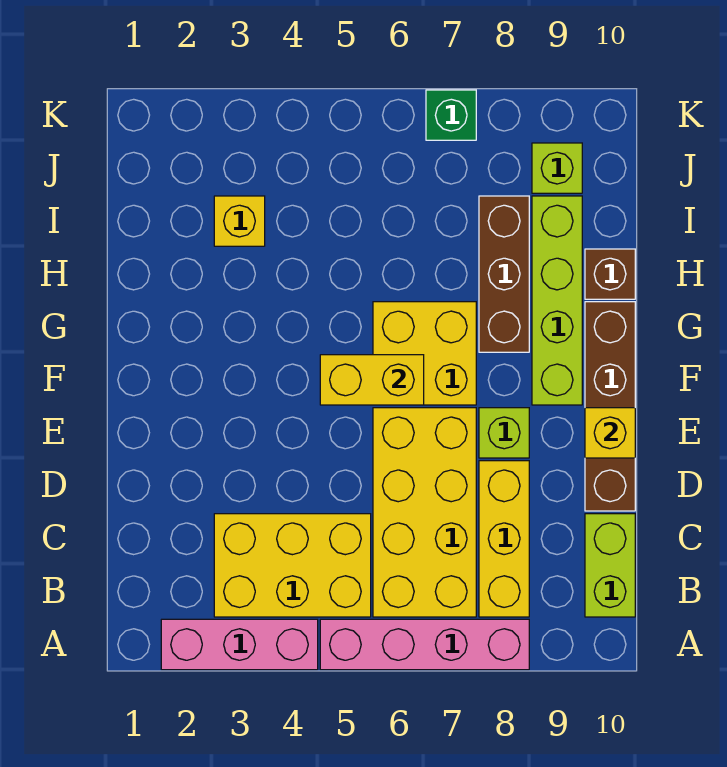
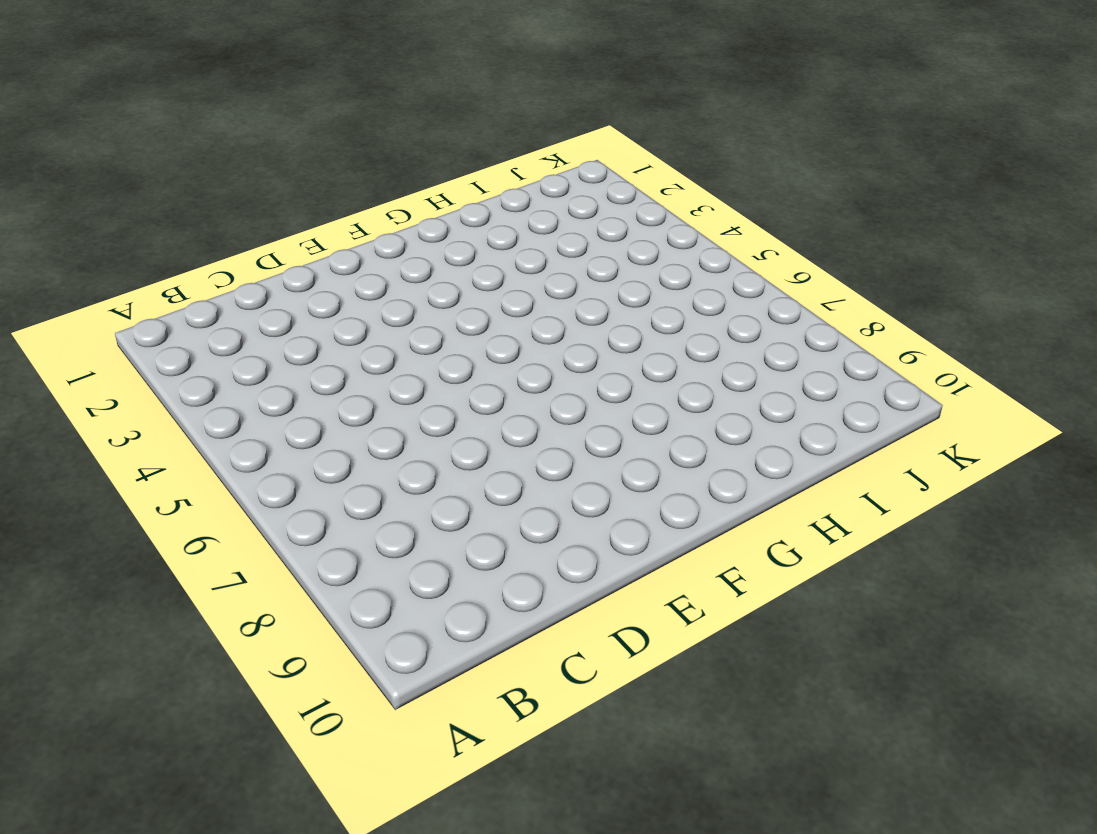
none -> pink 1x3 brick [161,619,318,670]
none -> pink 1x4 brick [320,619,529,670]
none -> yellow 2x3 brick [214,514,371,617]

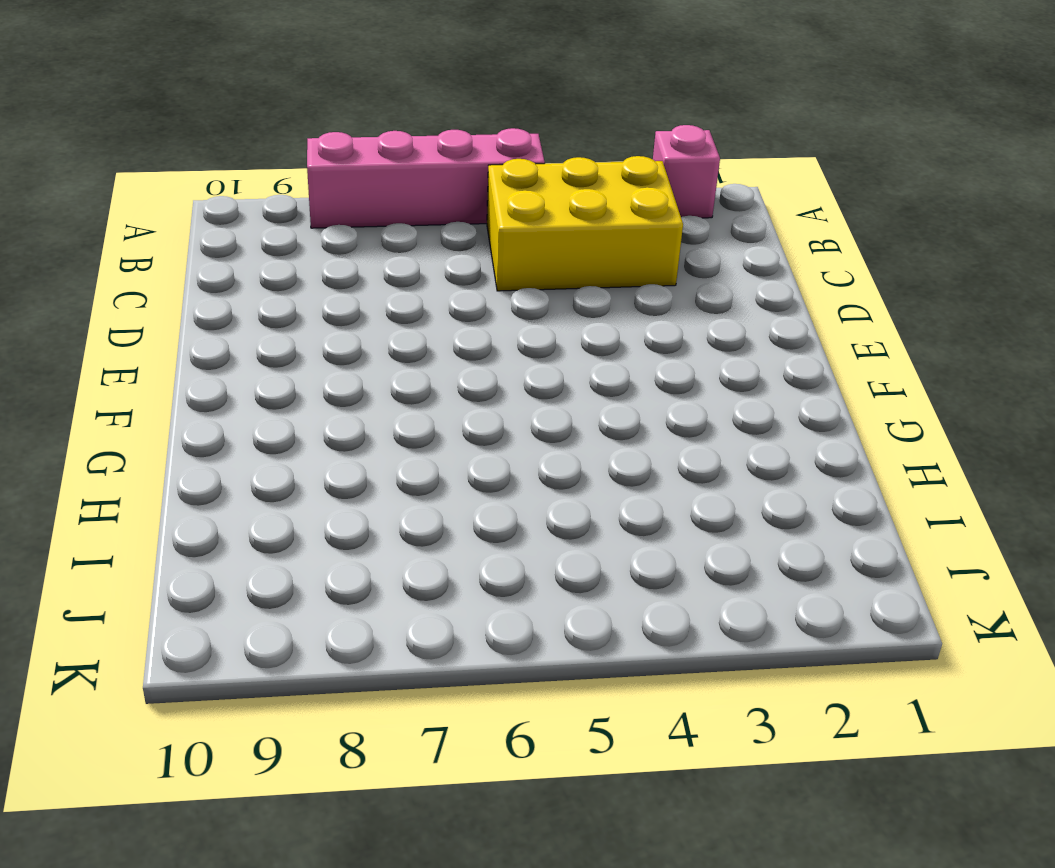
pink 1x1 brick [653,125,720,218] -> pink 1x3 brick [161,619,318,670]
none -> yellow 2x4 brick [373,408,476,617]
none -> yellow 1x3 brick [479,461,529,617]
none -> lime 1x2 brick [585,514,635,617]

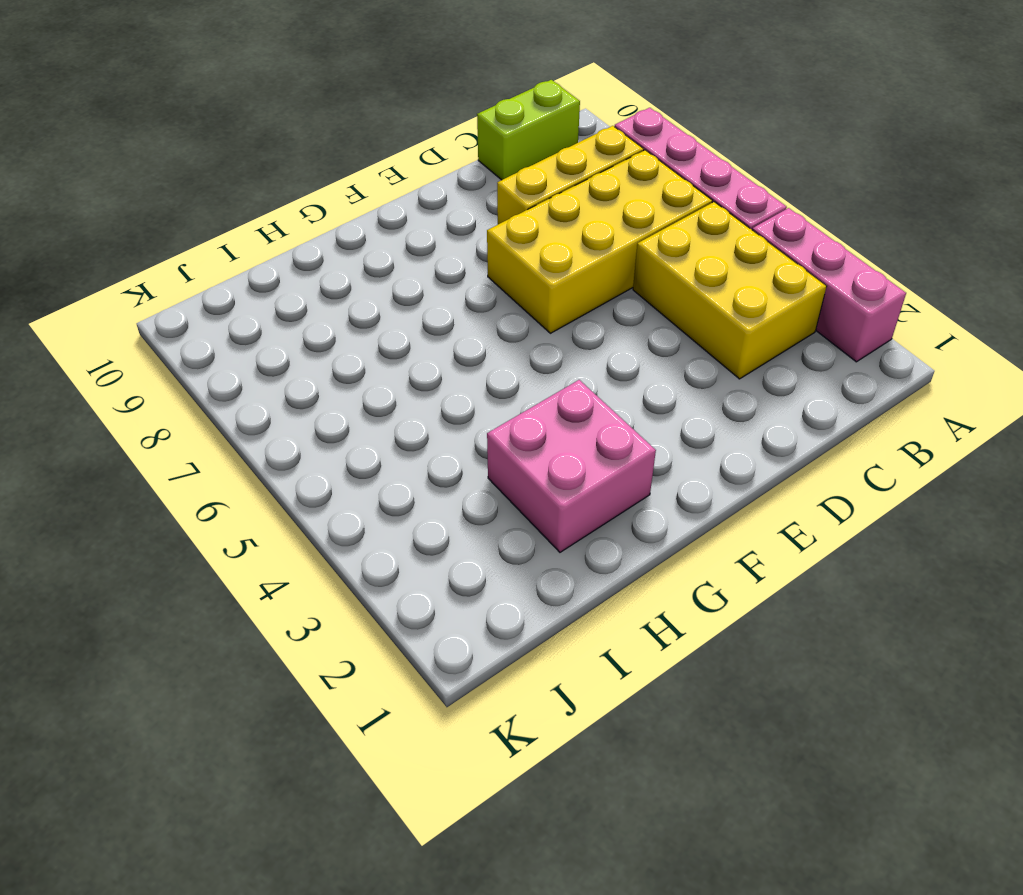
pink 2x2 brick [487,380,656,552] -> none
none -> brown 1x4 brick [585,302,635,511]
none -> lime 1x1 brick [479,408,529,458]
none -> yellow 2x2 brick [373,302,476,405]

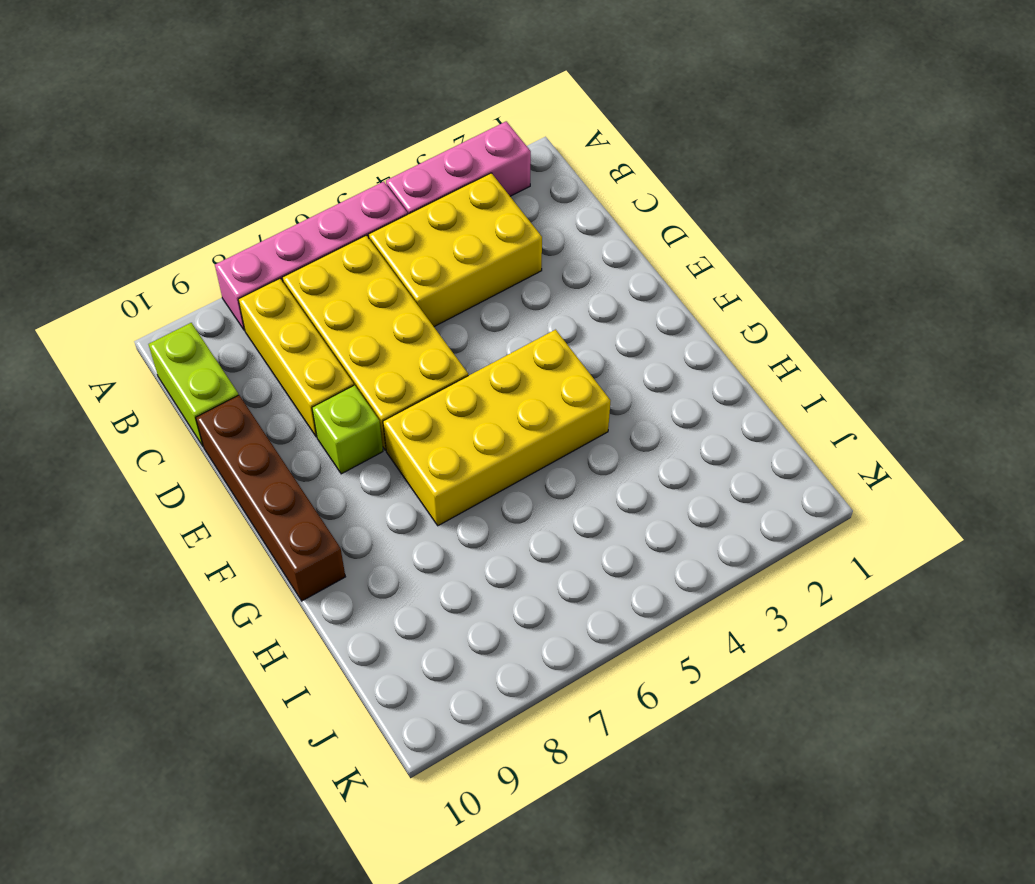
yellow 2x4 brick [383,330,610,526] -> yellow 2x2 brick [373,302,476,405]
none -> lime 1x4 brick [532,196,582,405]
none -> brown 1x3 brick [479,196,529,352]
none -> brown 1x1 brick [585,249,635,299]

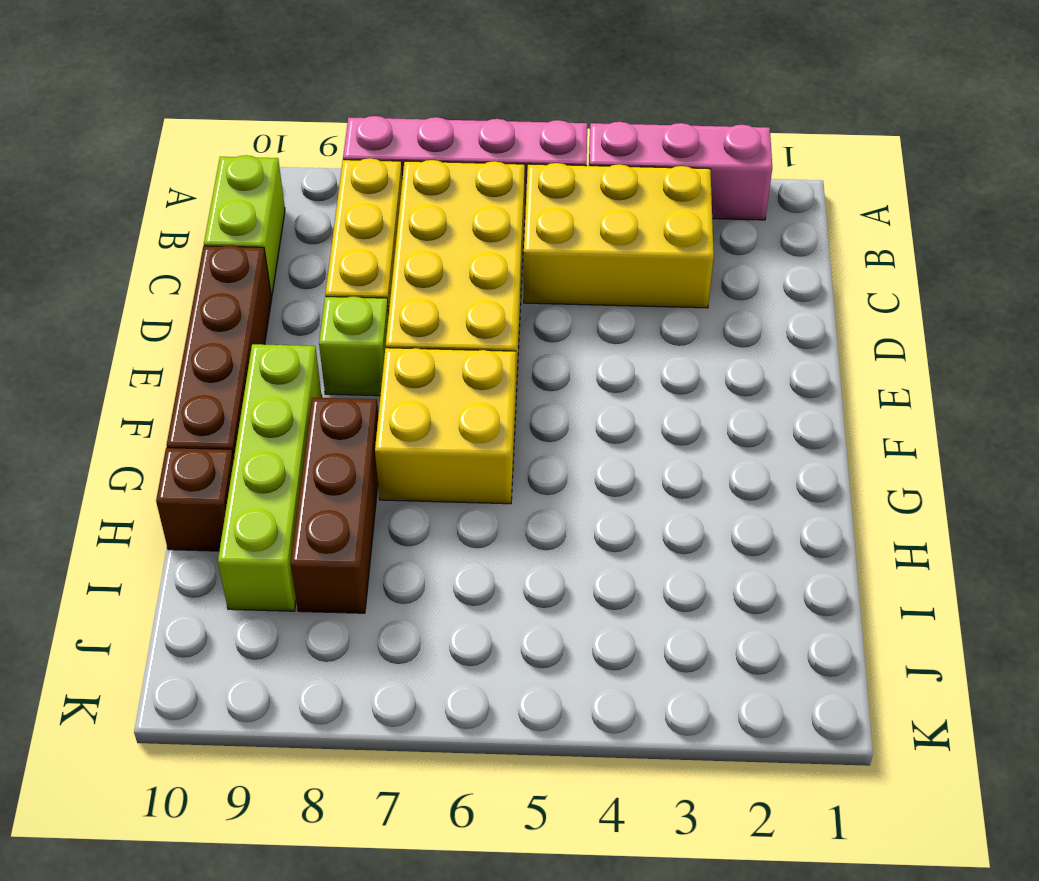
none -> yellow 1x1 brick [214,196,265,246]
none -> lime 1x1 brick [532,143,582,193]
none -> green 1x1 brick [426,90,476,140]

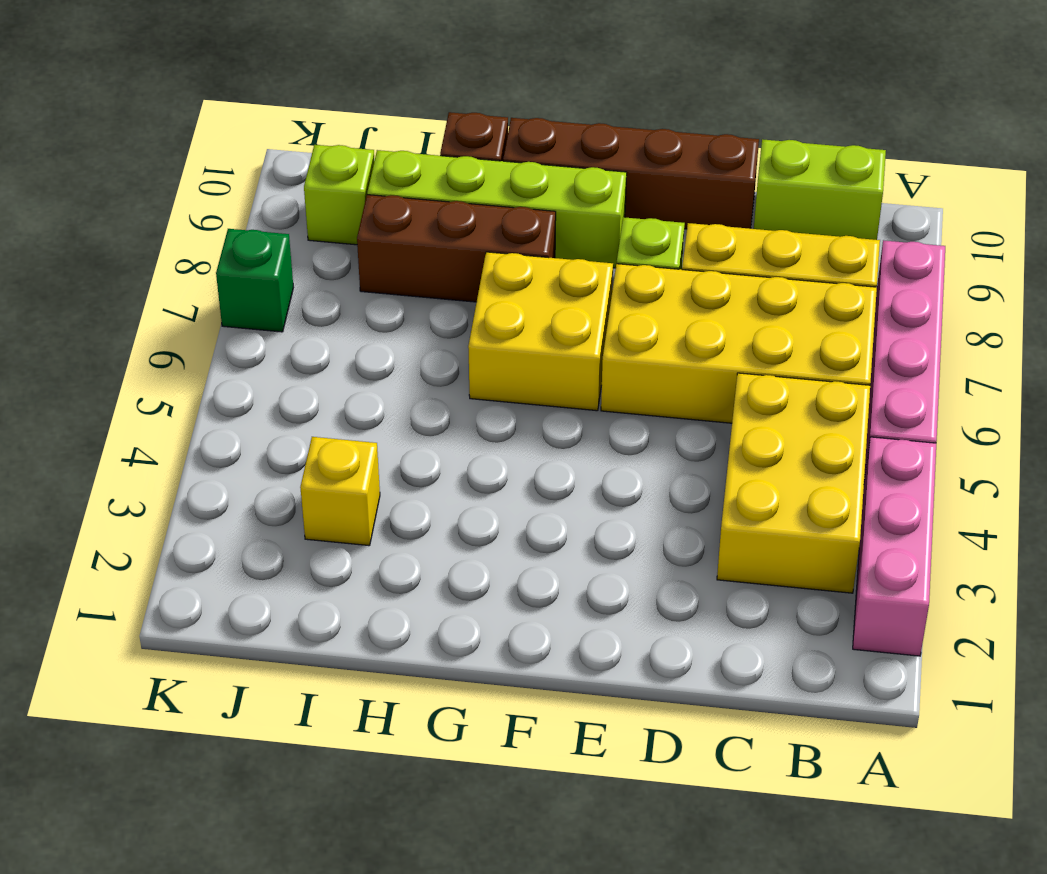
none -> yellow 1x1 brick [585,408,635,458]
none -> yellow 1x2 brick [320,355,424,405]

